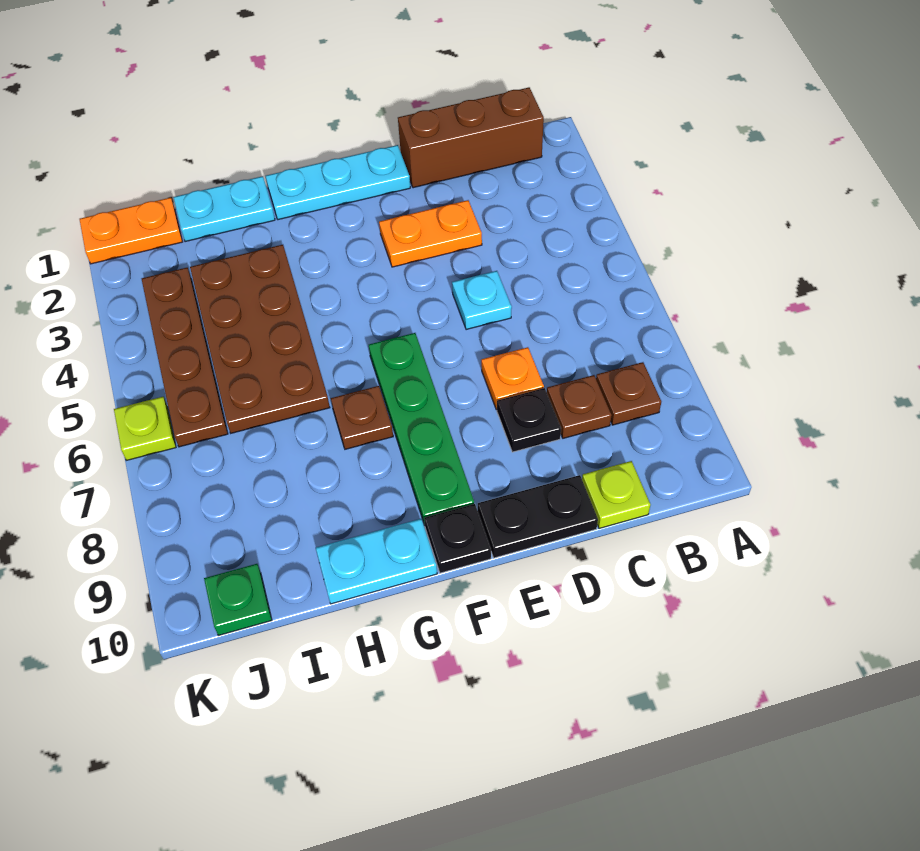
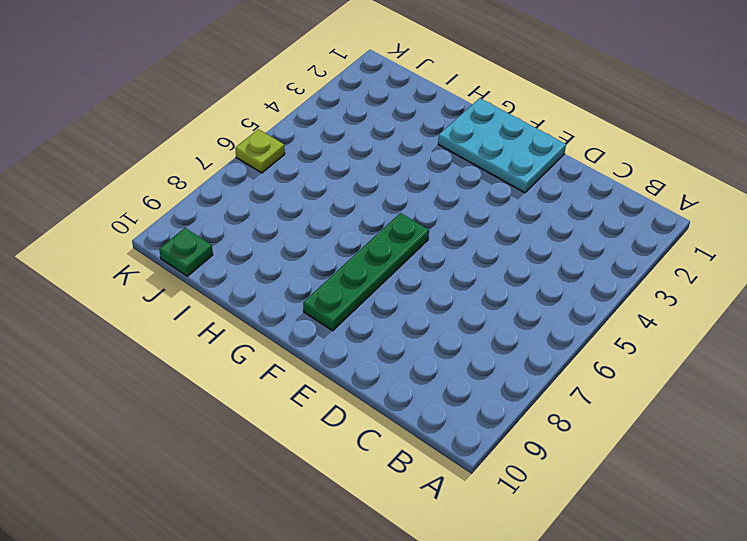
cyan 2x3 plate [438,98,566,193] -> cyan 1x3 plate [266,145,410,220]
none -> brown 1x3 brick [398,87,544,188]
none -> brown 1x1 plate [596,362,661,425]
none -> brown 1x1 plate [547,375,612,438]

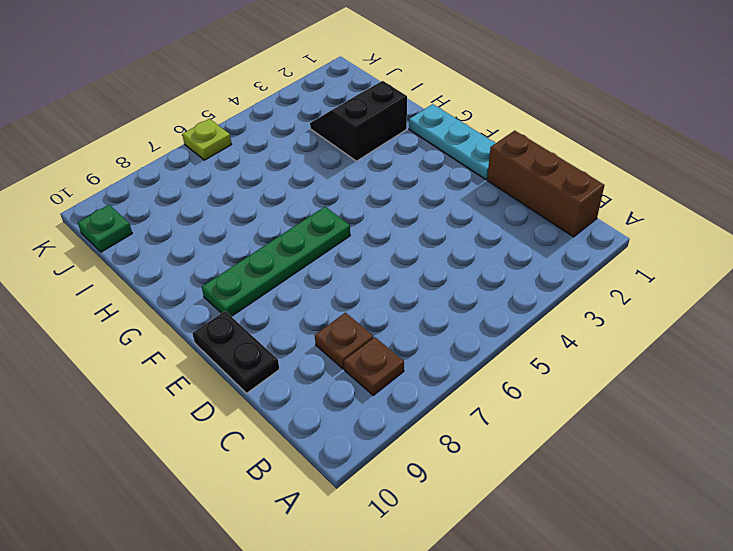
black 2x2 slope [310,81,407,161] -> brown 2x4 plate [190,245,330,433]
none -> lime 1x1 plate [582,461,650,528]
none -> orange 1x2 plate [379,200,482,267]
none -> cyan 1x1 plate [452,271,512,330]

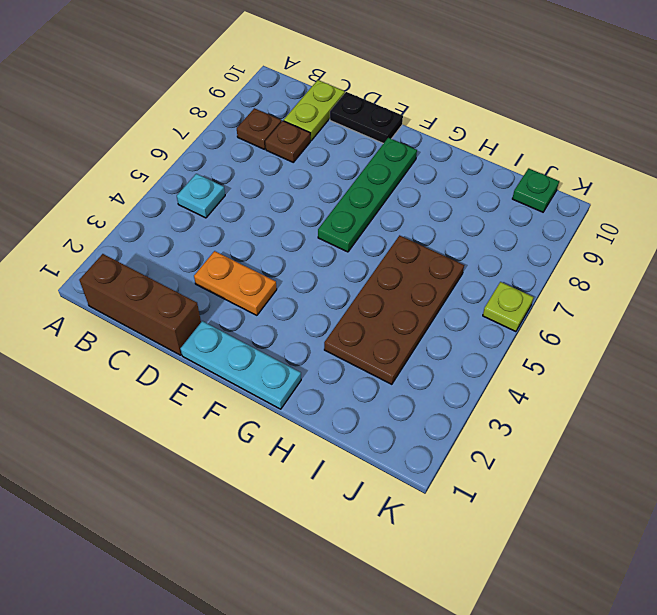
cyan 1x1 plate [177,174,225,218] -> cyan 1x1 plate moved to [452,271,512,330]
lime 1x2 plate [284,80,345,141] -> lime 1x1 plate [582,461,650,528]
none -> orange 1x1 plate [481,347,544,409]
none -> black 1x1 plate [497,388,561,452]
none -> black 1x1 plate [424,504,491,573]

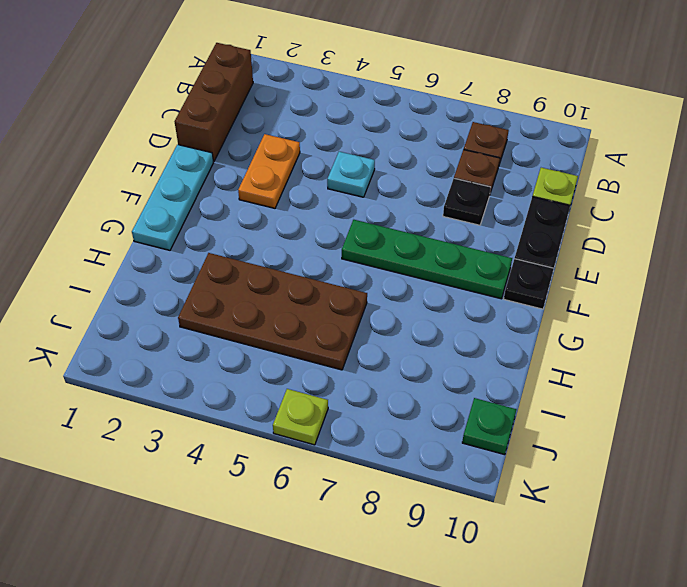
none -> orange 1x1 plate [481,347,544,409]
none -> brown 1x1 plate [331,386,393,449]
none -> cyan 1x2 plate [316,519,437,604]

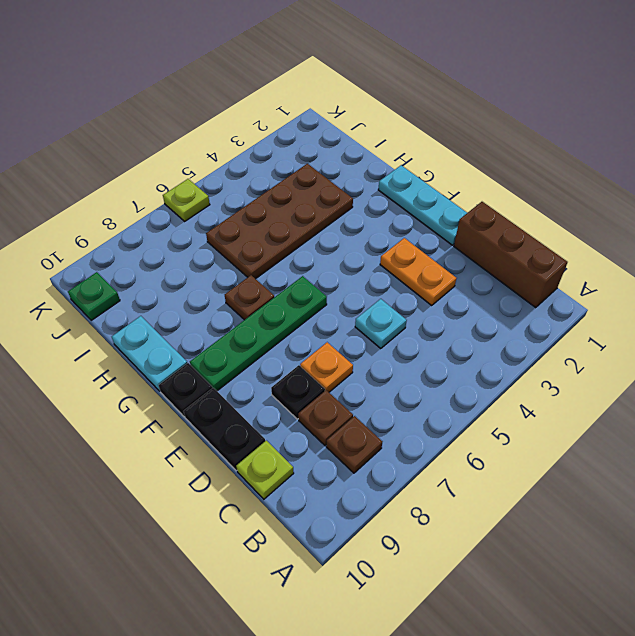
none -> cyan 1x2 plate [173,176,275,242]
none -> orange 1x2 plate [80,198,182,264]
none -> brown 1x4 plate [142,268,228,447]

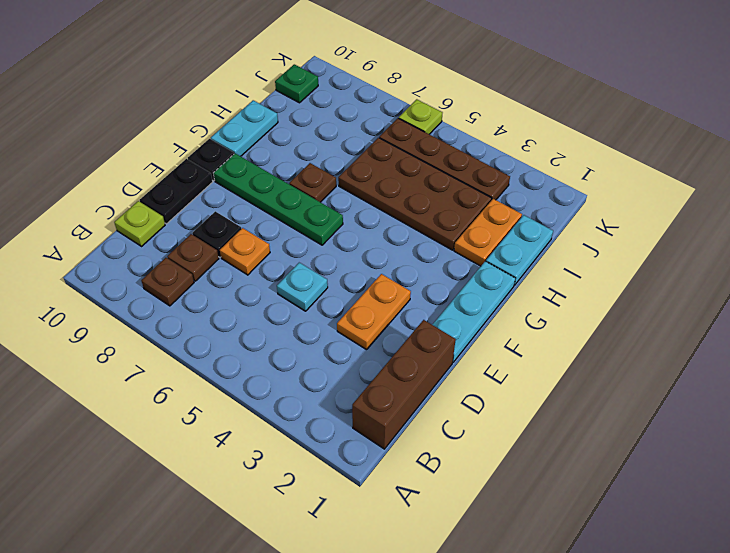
orange 1x2 plate [454,199,522,266] -> orange 1x2 plate moved to [80,198,182,264]

